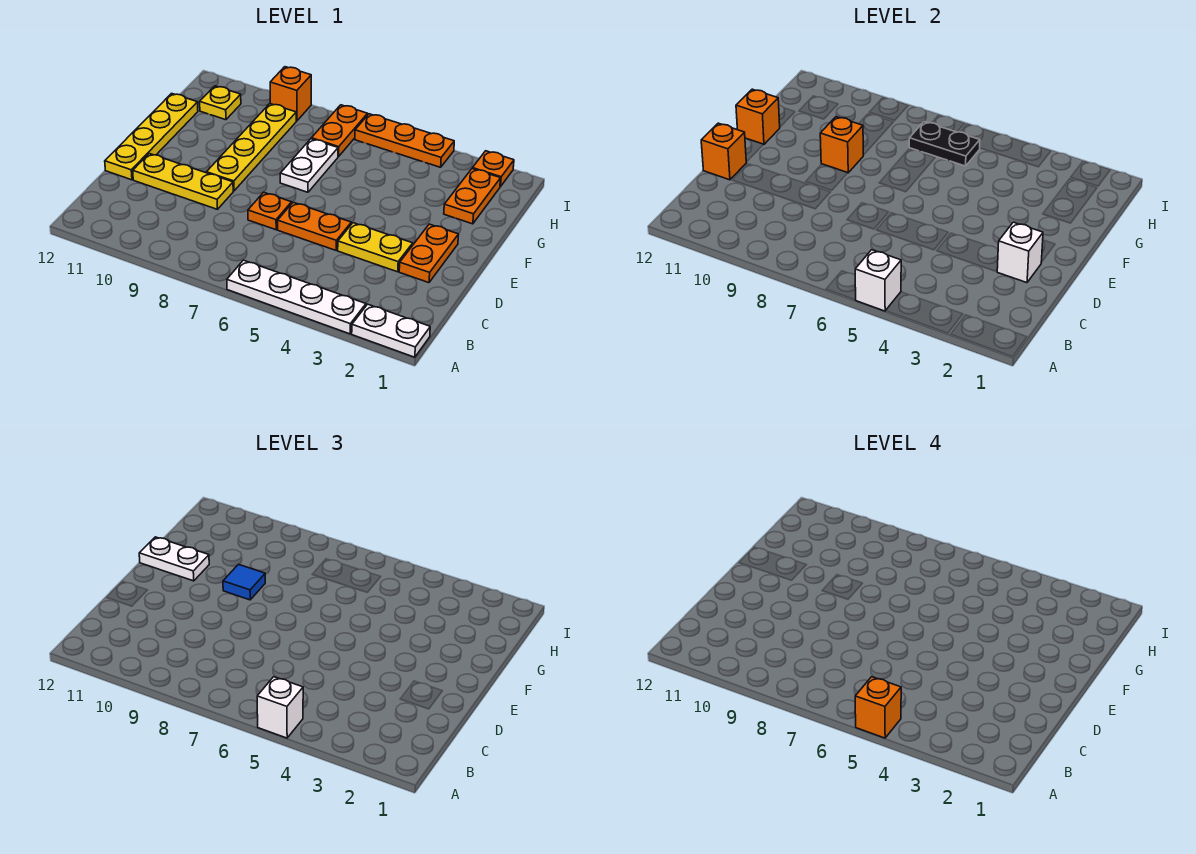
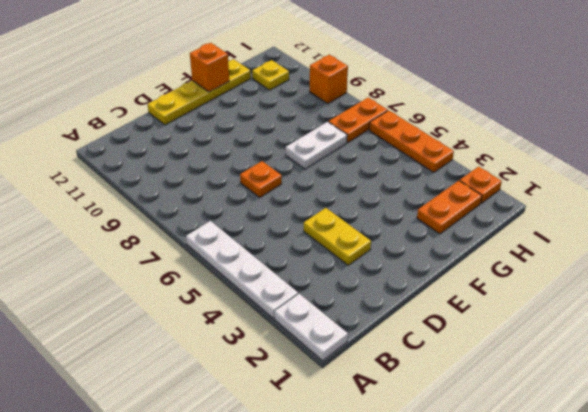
none -> orange 1x2 plate [399,224,459,283]
none -> orange 1x2 plate [278,202,351,250]
none -> yellow 1x3 plate [133,154,233,209]

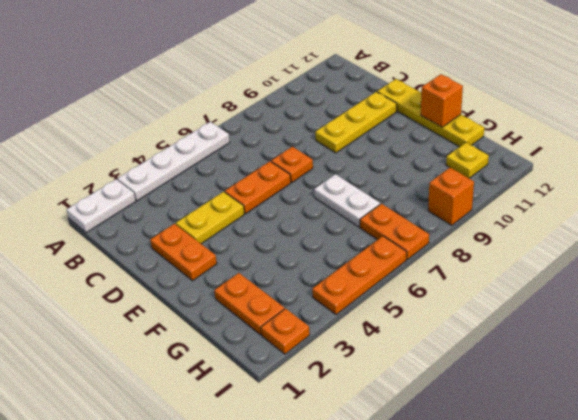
none -> yellow 1x4 plate [206,104,296,191]
none -> white 1x1 brick [855,250,901,311]
none -> white 1x1 brick [997,222,1043,283]

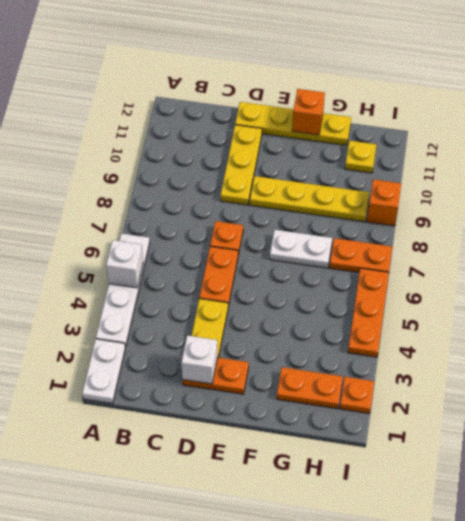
none -> orange 1x1 brick [701,123,746,180]
none -> orange 1x1 brick [820,117,863,173]
none -> black 1x2 plate [909,122,980,166]

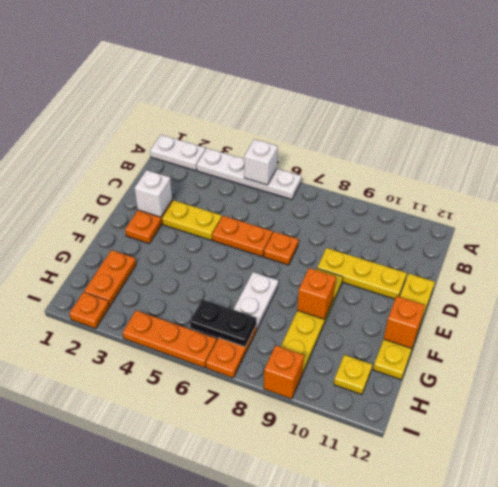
none -> orange 1x1 brick [701,123,746,180]
none -> white 1x1 brick [257,677,303,738]
none -> blue 1x1 tile [223,564,265,600]

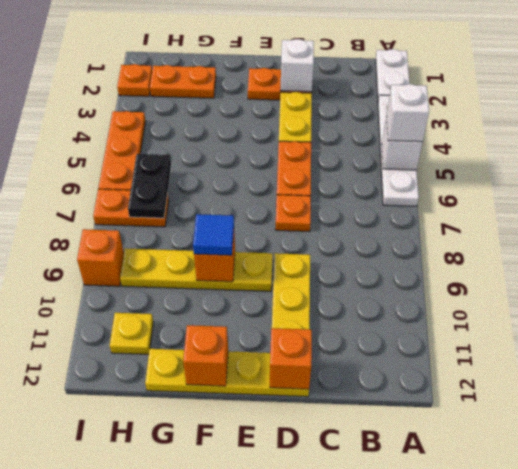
none -> white 1x2 plate [280,139,338,192]
none -> white 1x2 plate [139,537,209,581]
none -> orange 1x1 brick [855,677,901,738]

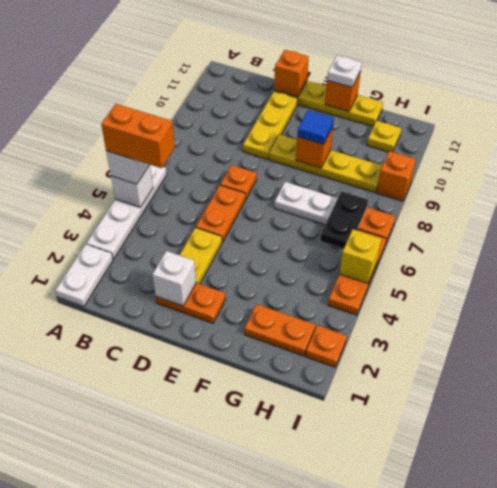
orange 1x2 brick [101,104,175,168] -> orange 1x1 brick [855,677,901,738]
white 1x1 plate [327,56,362,87] -> white 1x2 plate [139,537,209,581]
yellow 1x1 brick [339,229,381,283] -> none

